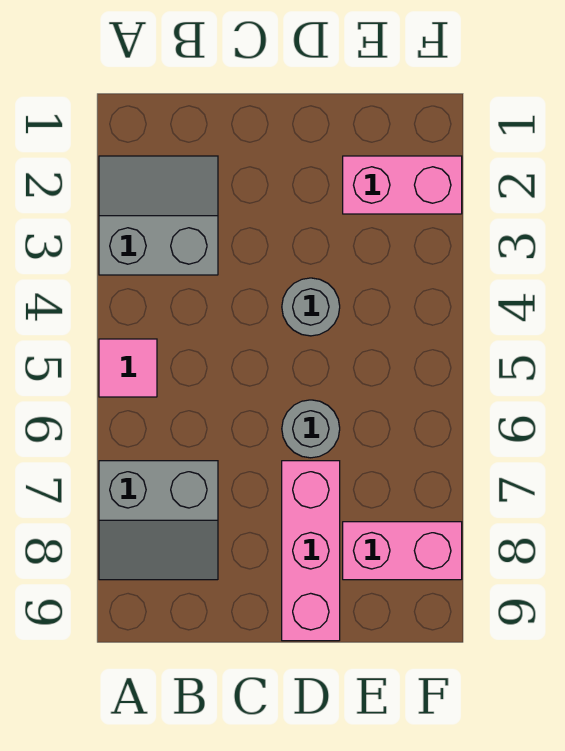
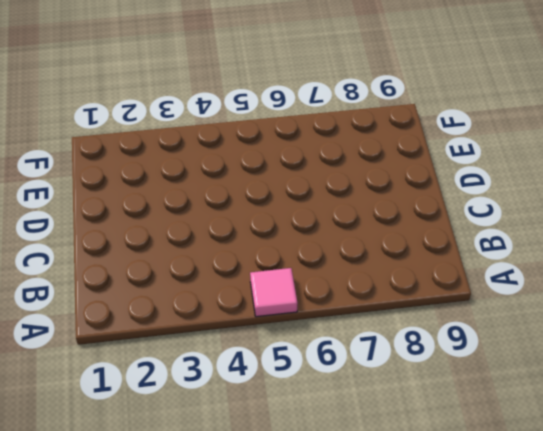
none -> grey 2x2 slope [99,156,218,275]
none -> grey 2x2 slope [99,461,218,580]

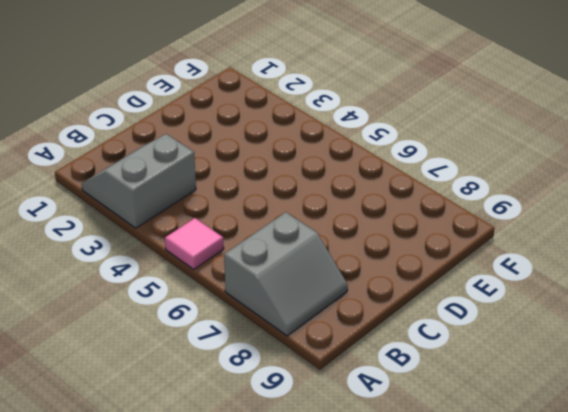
none -> grey 1x1 round brick [282,278,340,336]
none -> grey 1x1 round brick [282,400,340,458]

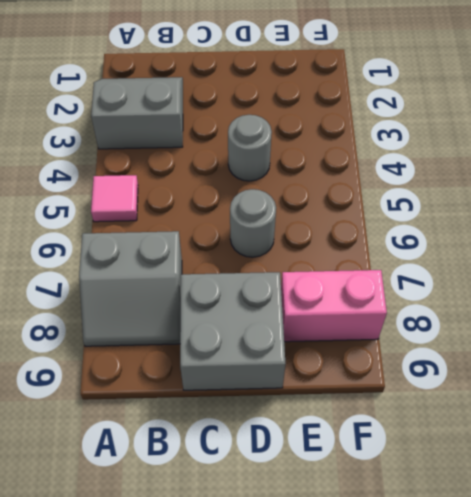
grey 2x2 brick [180,272,286,390] -> pink 1x3 brick [282,461,340,641]
none -> pink 1x2 brick [343,156,462,214]

